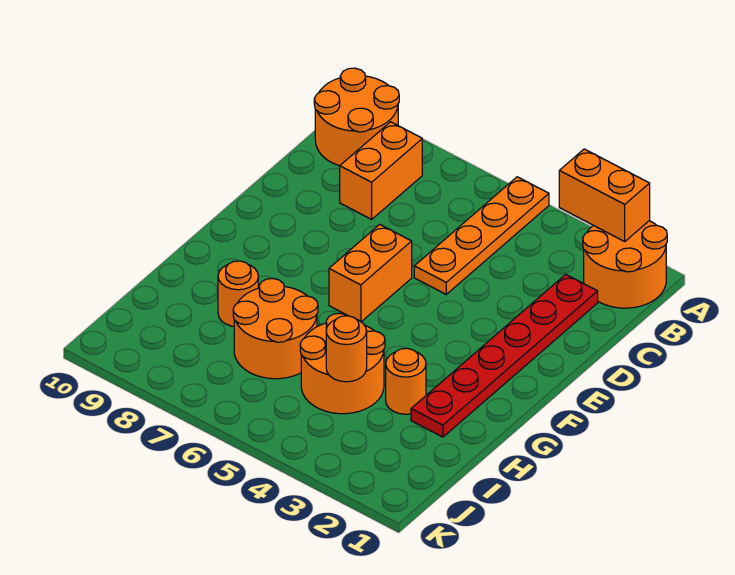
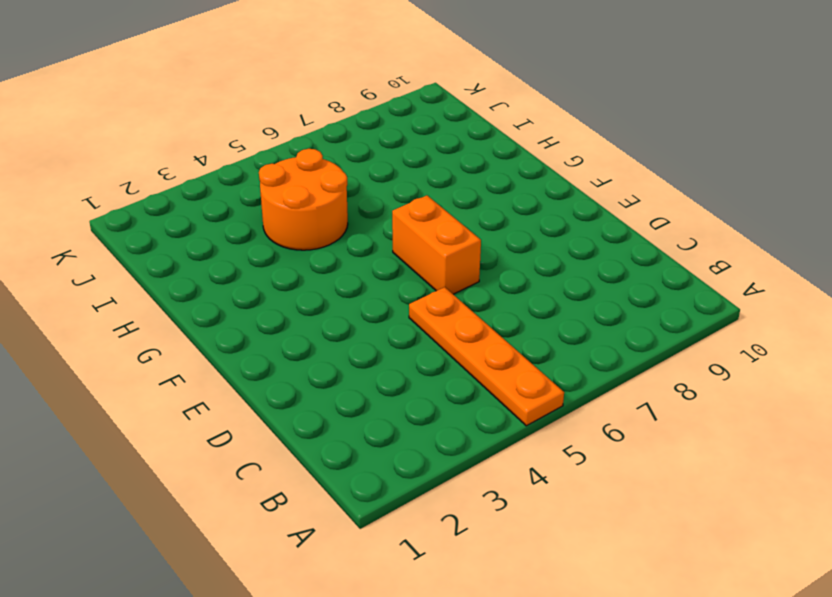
none -> orange 2x2 round brick [583,221,667,308]
none -> orange 2x2 round brick [314,68,399,166]
none -> orange 1x2 brick [340,122,422,219]

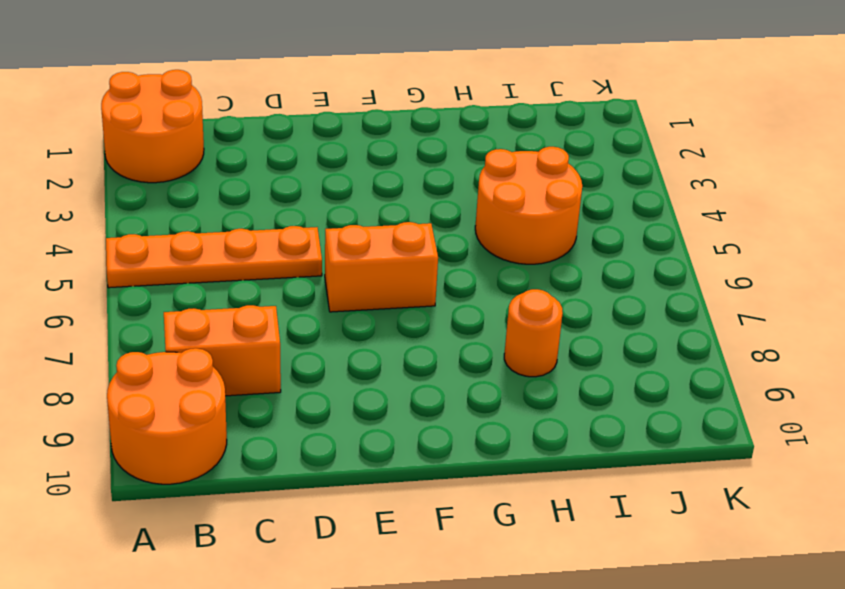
none -> red 1x6 plate [411,274,598,437]
none -> orange 1x1 round brick [386,348,426,414]
none -> orange 2x2 round brick [233,279,318,379]

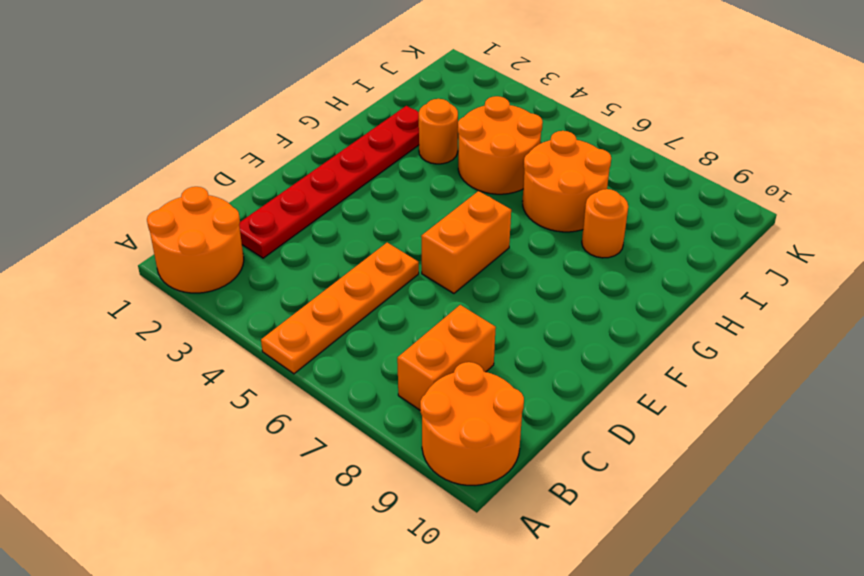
none -> orange 1x2 brick [559,149,650,241]
none -> orange 1x1 round brick [326,316,367,382]

